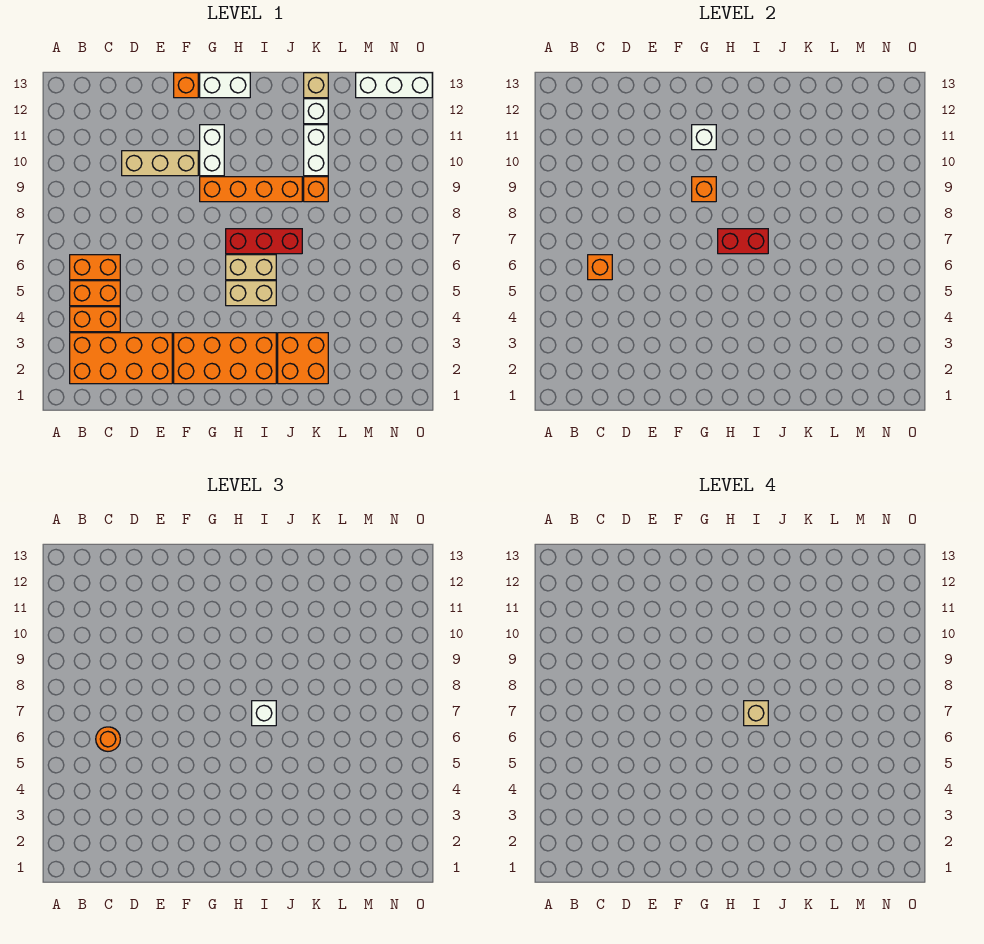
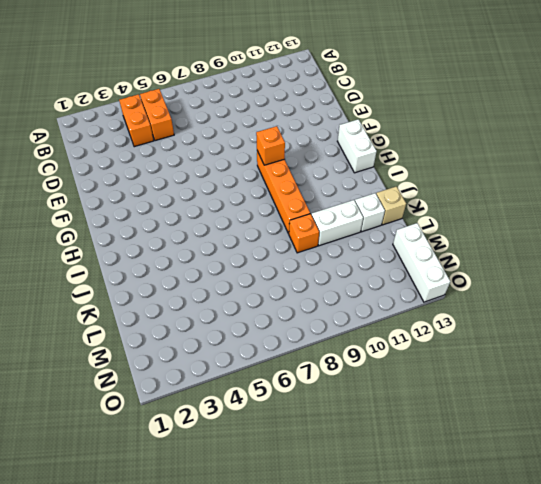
none -> orange 2x4 brick [70,333,172,384]
none -> orange 1x2 brick [70,255,120,280]
none -> tan 1x3 brick [122,151,198,176]

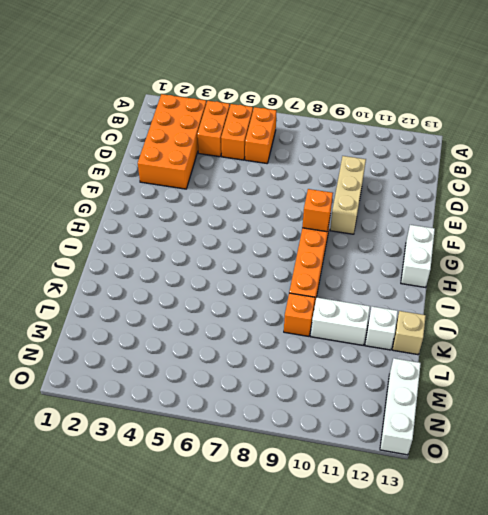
none -> orange 2x4 brick [174,333,276,384]
none -> orange 1x1 brick [174,73,198,98]
none -> white 1x2 brick [200,125,224,176]

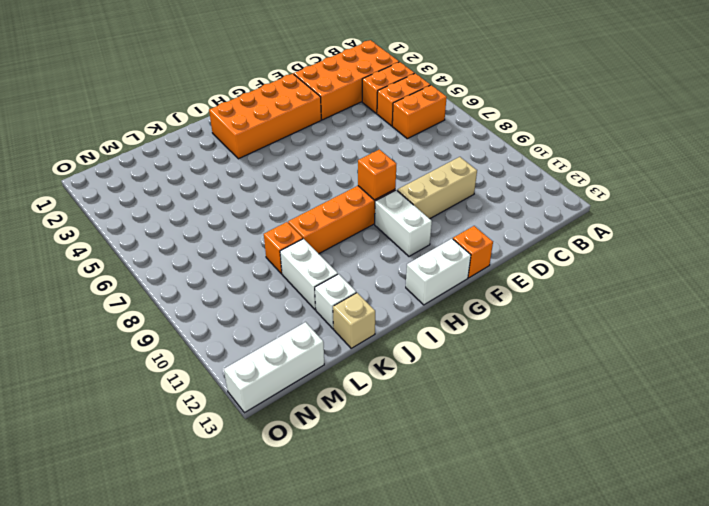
none -> tan 1x2 brick [226,281,276,306]
none -> tan 1x2 brick [226,255,276,280]
none -> red 1x3 brick [226,229,302,254]

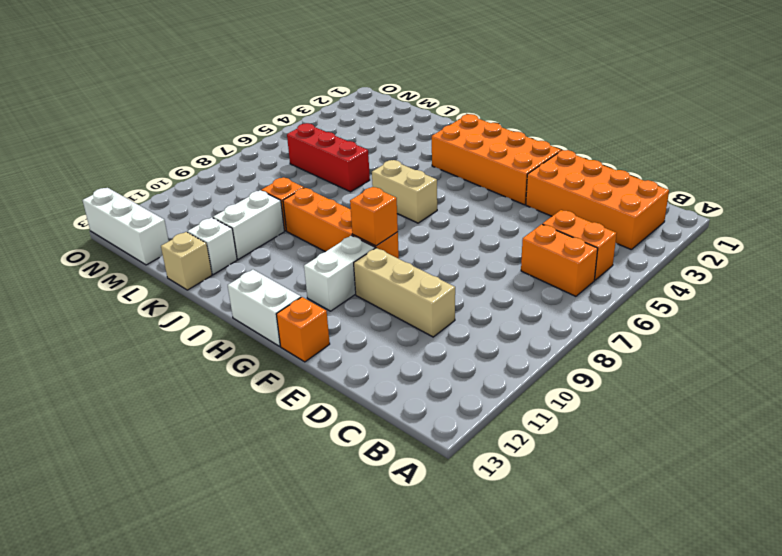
red 1x3 brick [287,123,370,192] -> red 1x3 brick moved to [226,229,302,254]
none -> orange 1x2 brick [70,307,120,332]
none -> tan 1x2 brick [226,281,276,306]
none -> orange 2x2 brick [278,333,328,384]

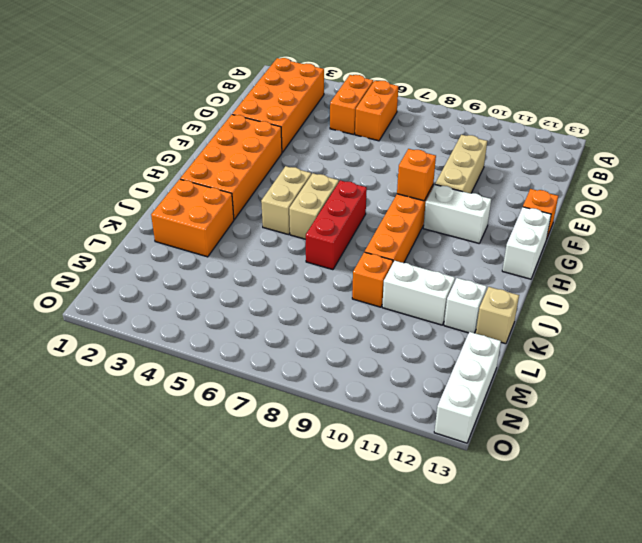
none -> orange 1x2 brick [70,307,120,332]
none -> orange 1x1 brick [588,255,612,280]
none -> white 1x1 brick [692,125,716,150]

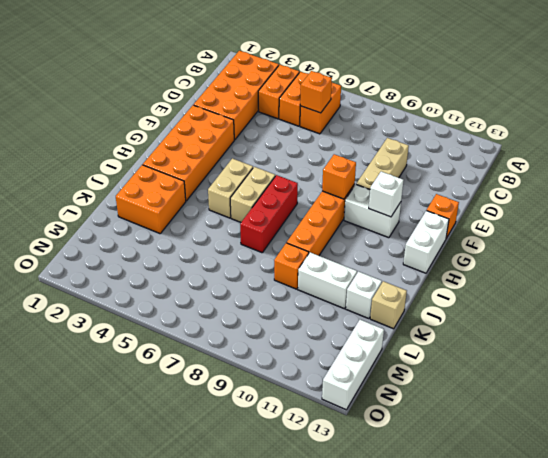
none -> red 1x2 brick [718,229,768,254]
none -> orange 1x1 round brick [96,727,120,751]
none -> white 1x1 brick [252,701,276,726]

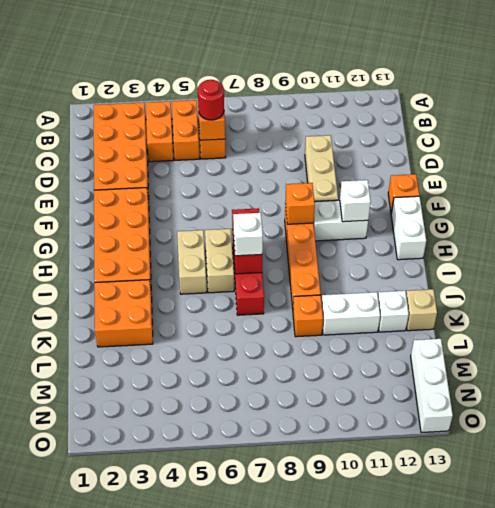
red 1x1 round brick [198,80,224,120] -> orange 1x1 round brick [96,727,120,751]
none -> tan 1x1 brick [744,701,768,726]

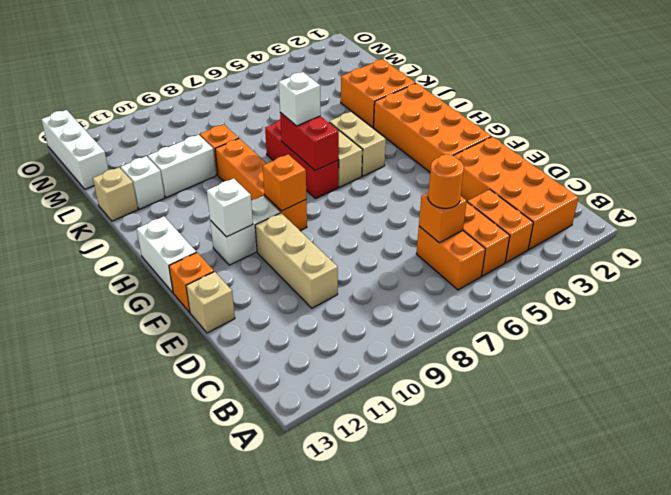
tan 1x1 brick [186,272,235,333] -> tan 1x1 brick moved to [744,701,768,726]

